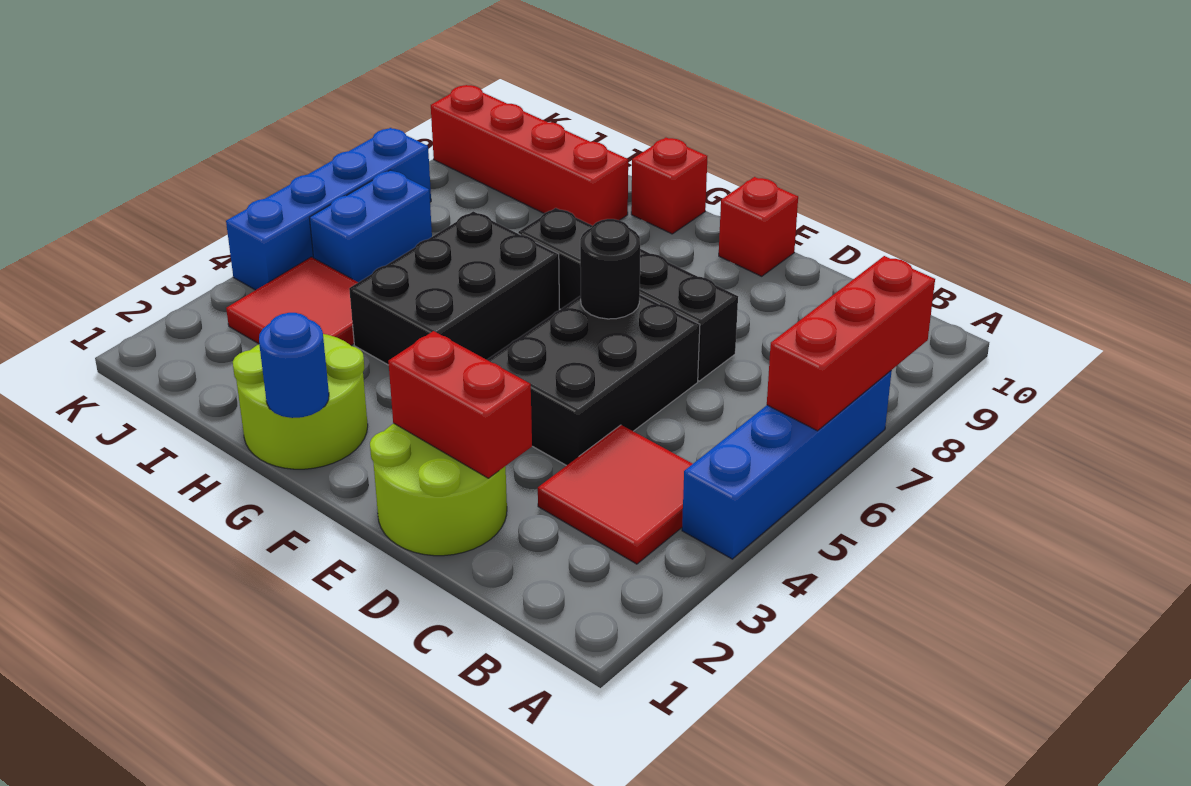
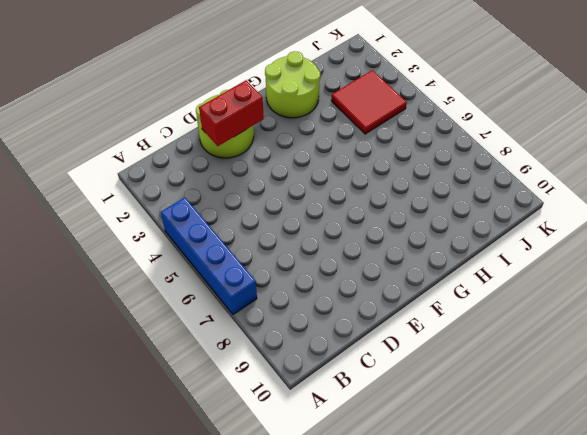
none -> red 2x2 tile [538,425,692,564]
none -> black 2x3 brick [487,295,700,466]
none -> black 1x4 brick [518,208,738,381]

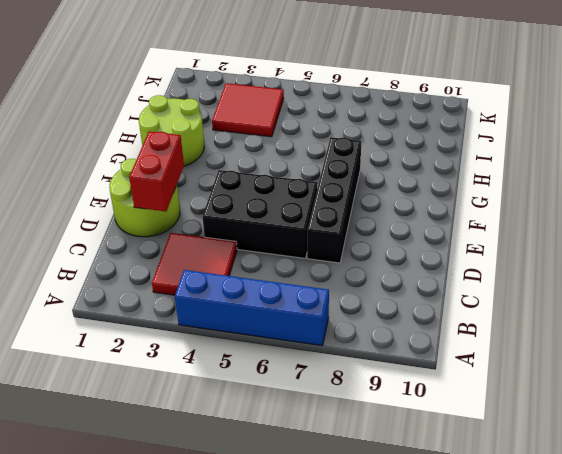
none -> red 1x1 brick [719,177,798,276]
none -> black 2x3 brick [349,211,559,365]
none -> red 1x1 brick [631,138,707,234]

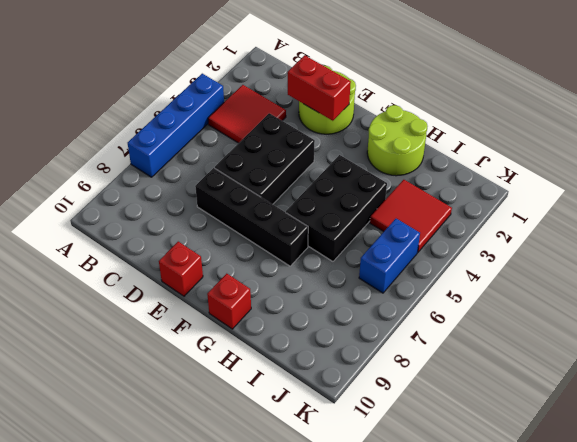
none -> red 1x4 brick [431,85,628,226]
none -> blue 1x4 brick [226,128,431,290]
none -> red 1x3 brick [767,256,935,431]

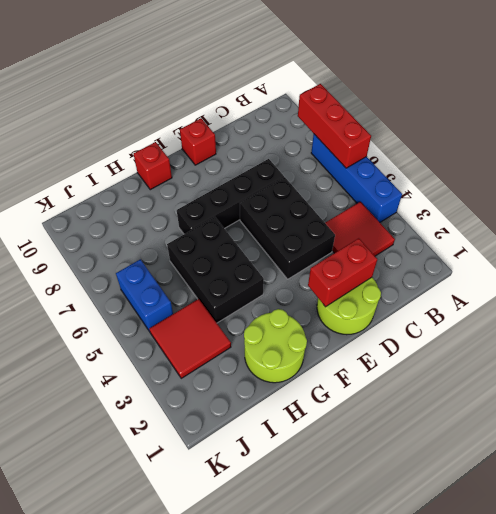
none -> red 1x4 brick [431,85,628,226]
none -> blue 1x4 brick [226,128,431,290]
none -> black 1x1 round brick [580,219,640,319]

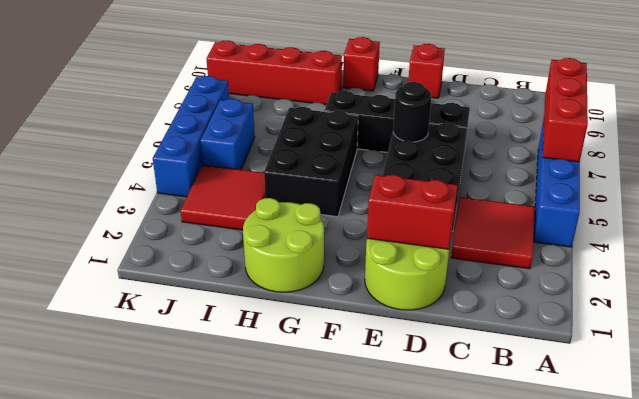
none -> blue 1x1 round brick [259,313,329,418]

